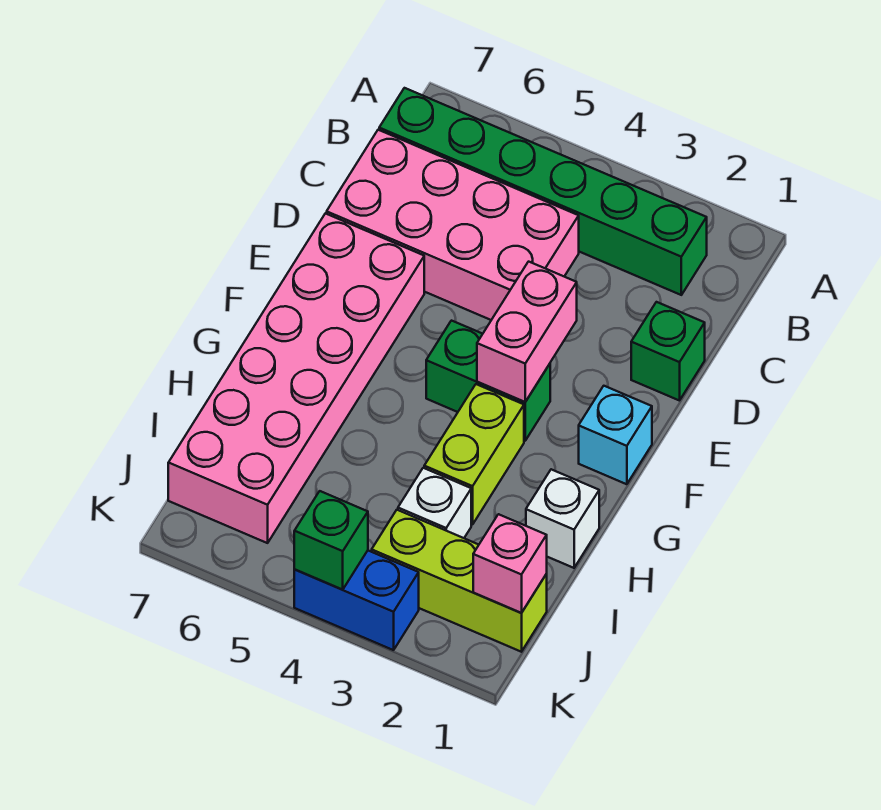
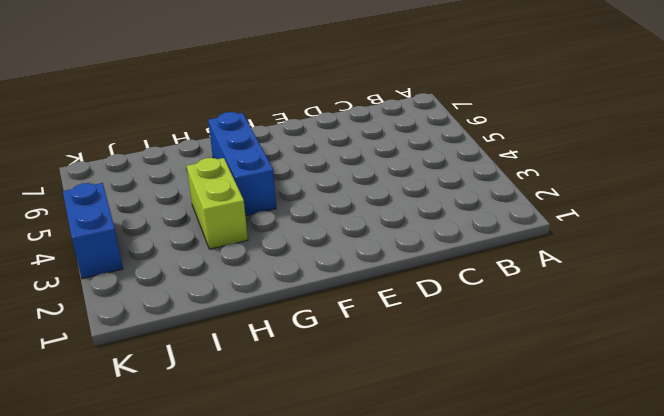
blue 1x3 brick [208,112,276,216] -> pink 2x6 brick [168,213,424,543]
lime 1x2 brick [187,158,248,249] -> lime 1x2 brick turned to [424,384,524,525]
none -> green 1x6 brick [379,88,707,295]
none -> pink 2x4 brick [327,130,579,320]
none -> green 1x1 brick [631,302,705,401]

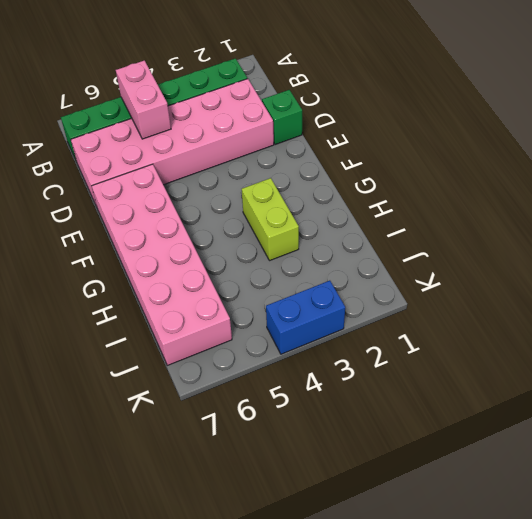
pink 1x2 brick [116,60,171,139] -> pink 1x2 brick moved to [477,262,577,402]
pink 2x6 brick [71,79,274,207] -> pink 2x4 brick [327,130,579,320]
none -> cyan 1x1 brick [579,386,652,484]
none -> green 1x2 brick [426,321,550,441]
none -> white 1x1 brick [526,469,599,568]

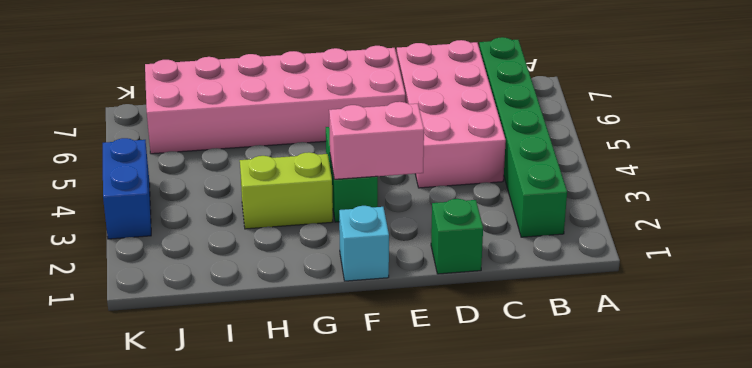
none -> white 1x1 brick [526,469,599,568]
none -> white 1x1 brick [398,468,471,538]
none -> lime 1x3 brick [372,510,547,652]

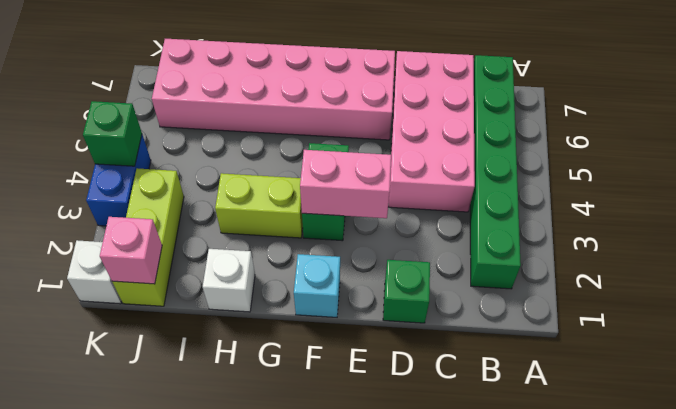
white 1x1 brick [67,240,121,304] -> white 1x1 brick moved to [398,468,471,538]

